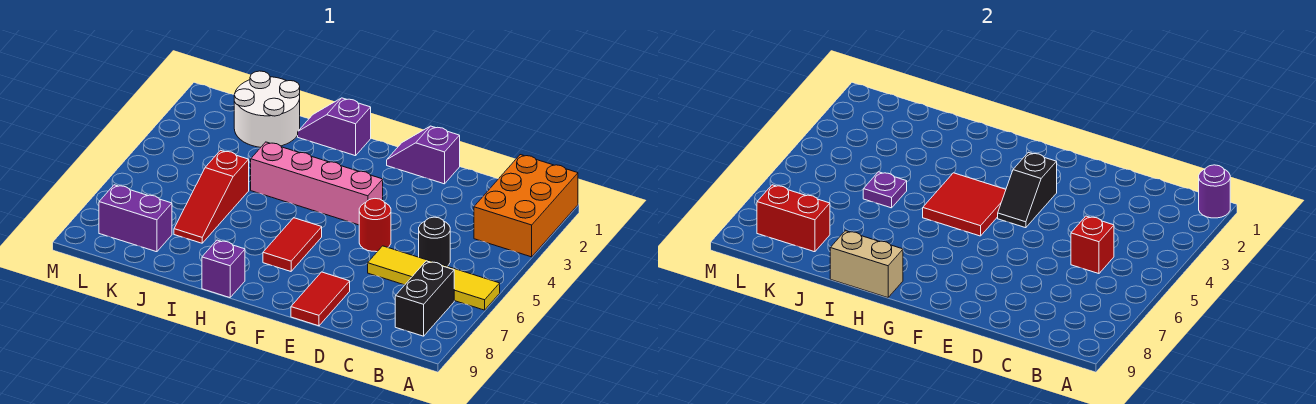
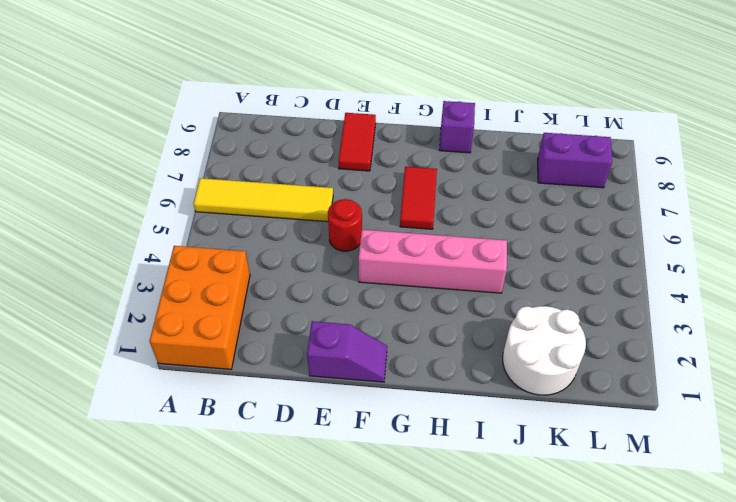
none -> black 1x2 brick [395,261,454,336]
none -> black 1x1 round brick [419,217,450,266]
none -> purple 1x2 slope [298,98,371,156]

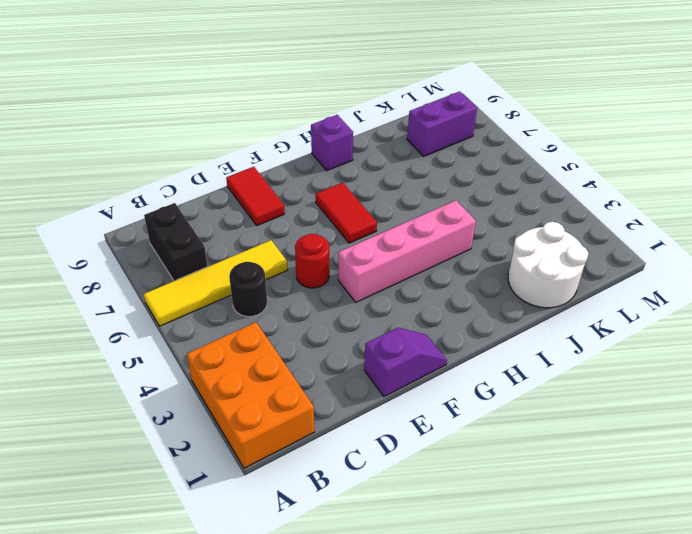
none -> purple 1x2 slope [298,98,371,156]
none -> red 1x3 slope [174,150,249,243]
none -> purple 1x1 round brick [1199,165,1230,218]

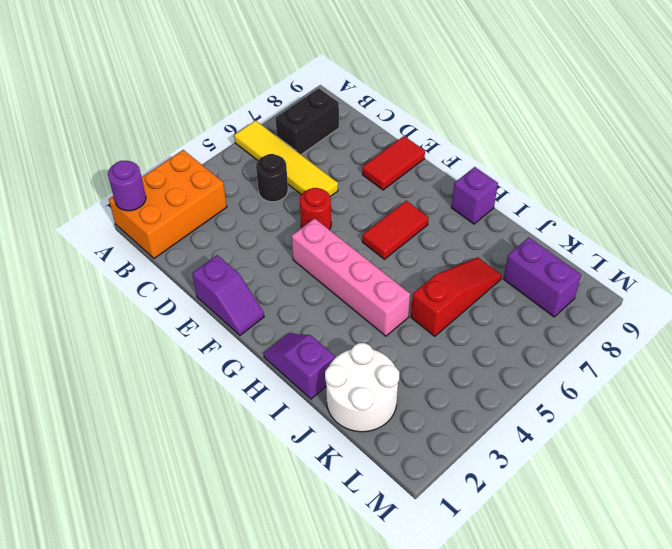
purple 1x2 slope [264,334,335,399] -> purple 1x2 slope turned to [298,98,371,156]
none -> red 1x1 brick [1071,216,1114,274]
none -> black 1x2 slope [998,152,1057,228]
none -> red 2x2 tile [923,173,1006,236]

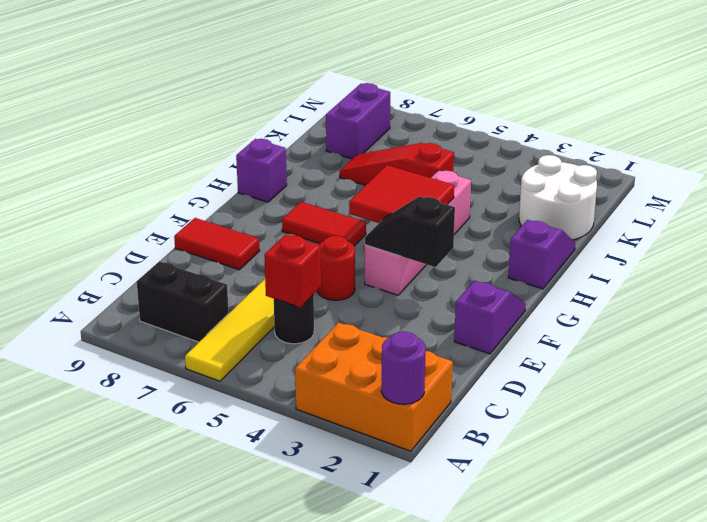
none -> tan 1x2 brick [830,231,903,298]
none -> purple 1x1 plate [863,172,907,208]
none -> red 1x2 brick [757,185,830,252]

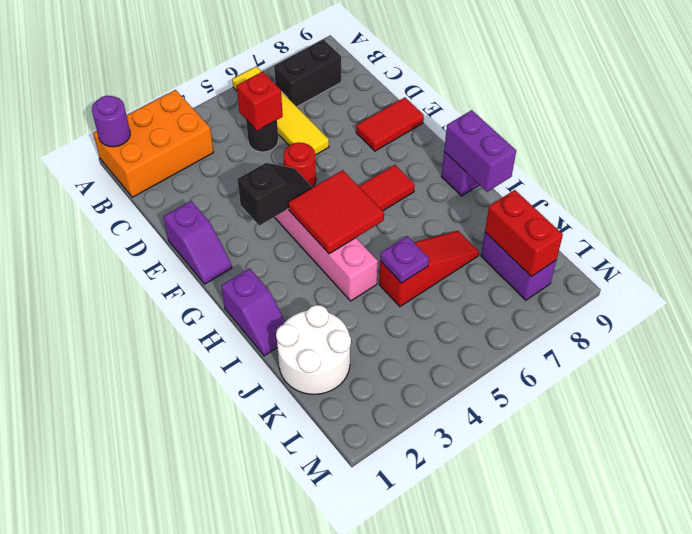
purple 1x2 brick [444,110,516,192] -> tan 1x2 brick [830,231,903,298]

